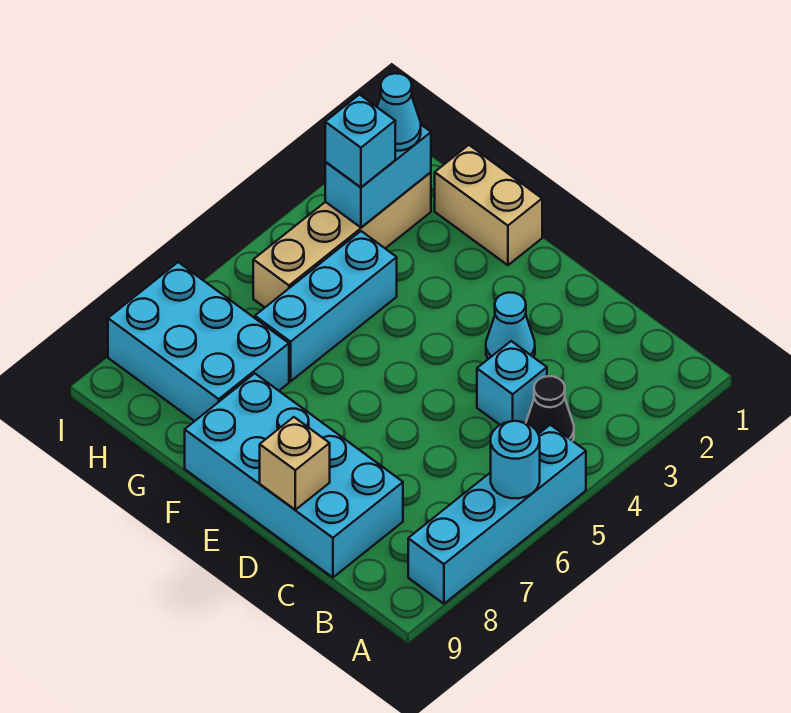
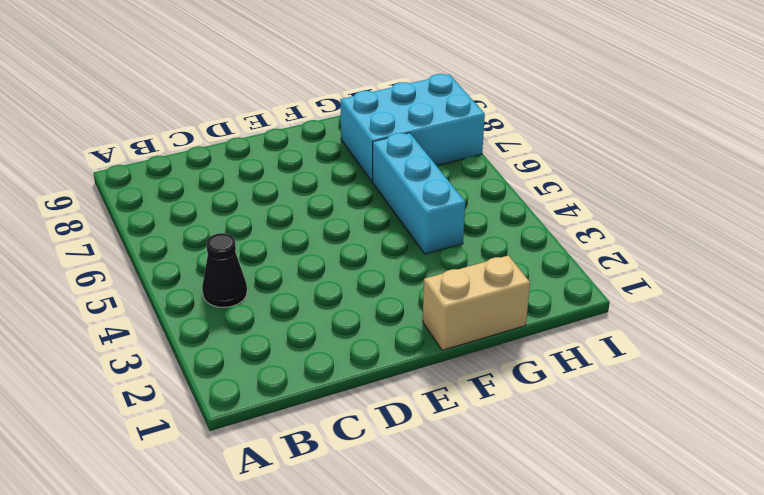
none -> cyan 1x4 brick [408,425,586,604]
none -> cyan 1x1 brick [477,341,547,425]
none -> cyan 2x4 brick [185,373,403,577]

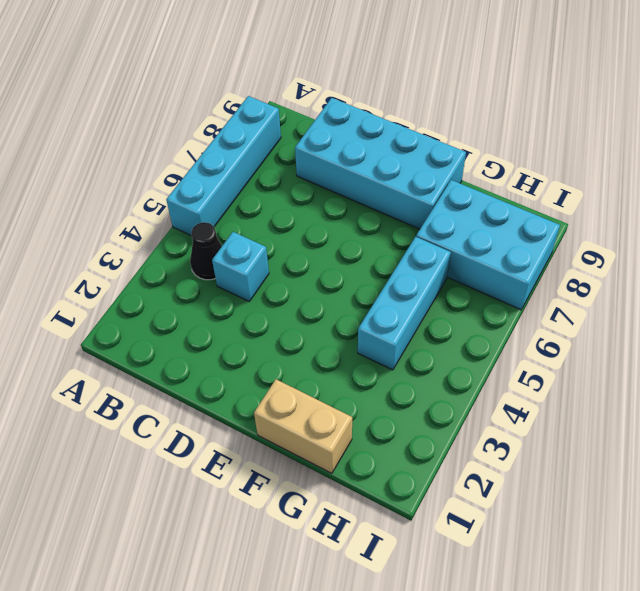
none -> cyan 1x1 cone [486,293,535,359]
none -> tan 1x4 brick [253,172,431,307]
none -> cyan 1x1 round brick [491,421,540,498]

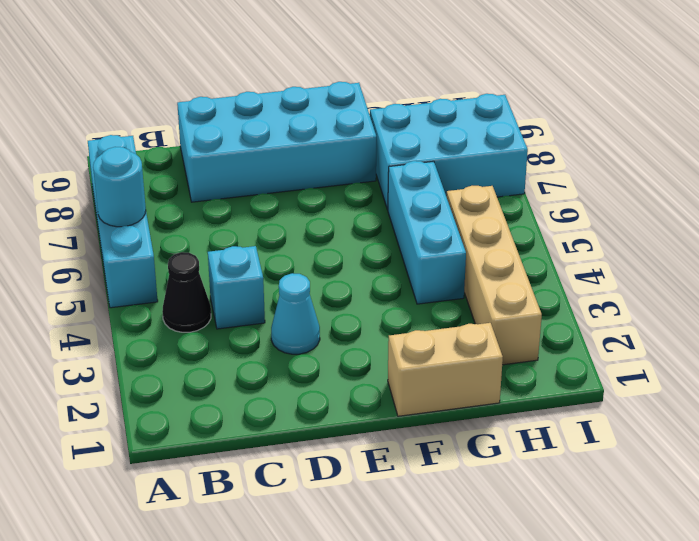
none -> tan 1x1 brick [260,417,330,510]
none -> cyan 1x2 brick [325,125,431,227]
none -> cyan 1x1 cone [377,73,421,151]

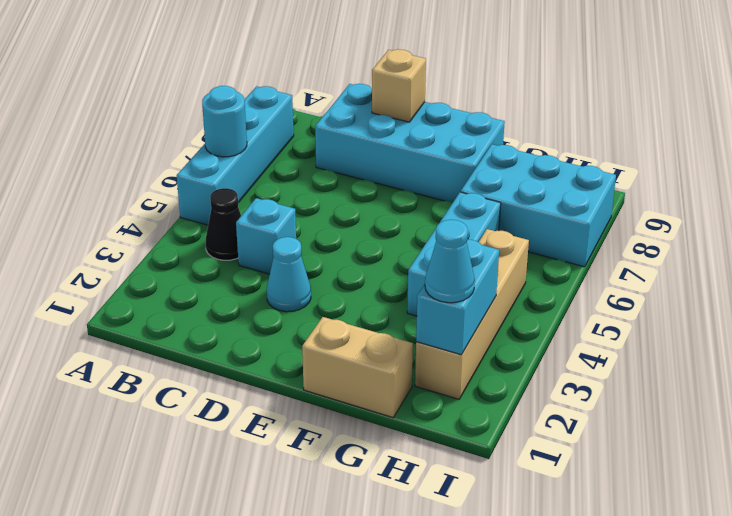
none -> cyan 1x1 brick [325,95,395,187]

